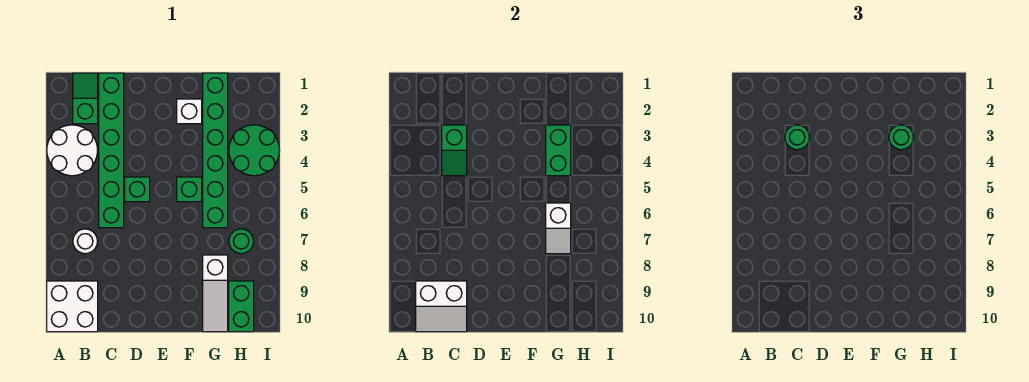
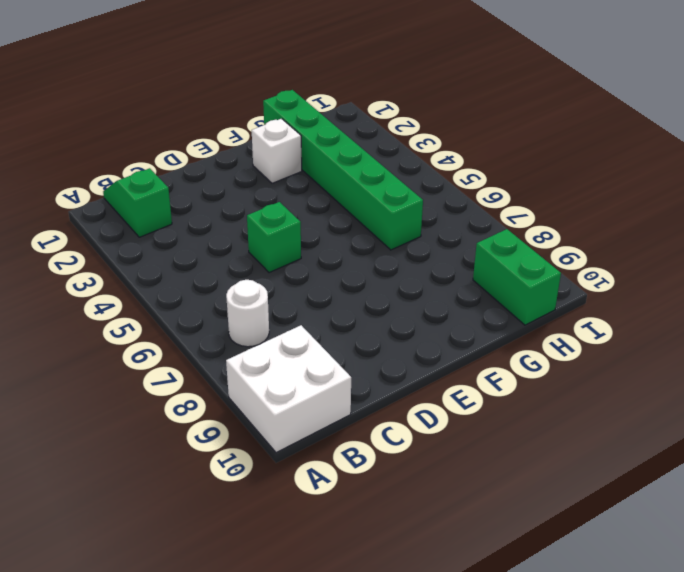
none -> white 2x2 round brick [47,125,98,176]
none -> green 1x6 brick [99,73,124,228]
none -> green 1x1 brick [177,177,202,202]

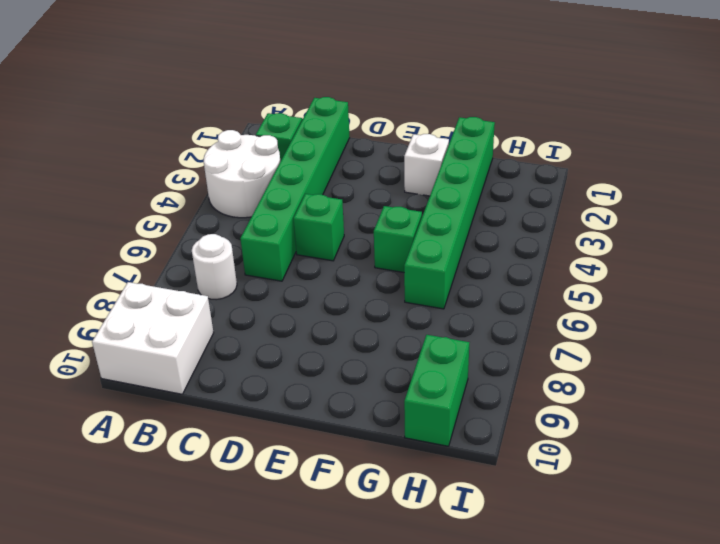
none -> white 1x3 slope [203,255,228,332]
none -> green 2x2 round brick [229,125,280,176]
none -> green 1x1 round brick [229,229,254,254]

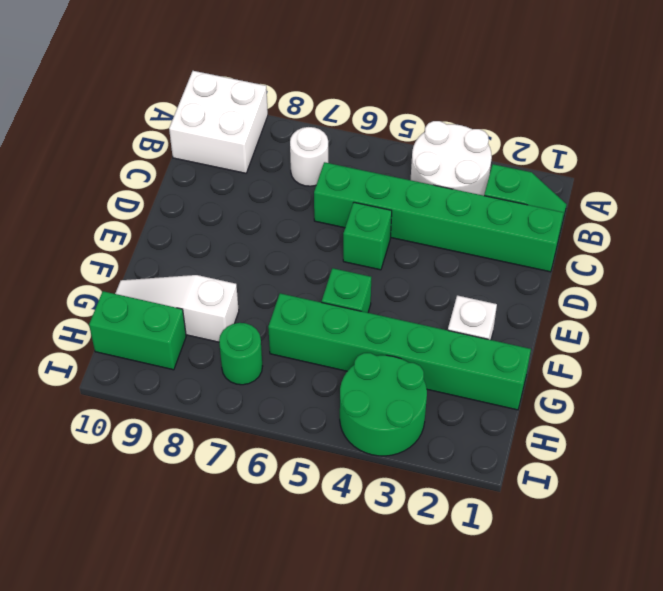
none -> white 2x2 slope [416,281,467,332]
none -> green 1x2 slope [442,125,467,176]
none -> green 1x2 brick [546,125,571,176]

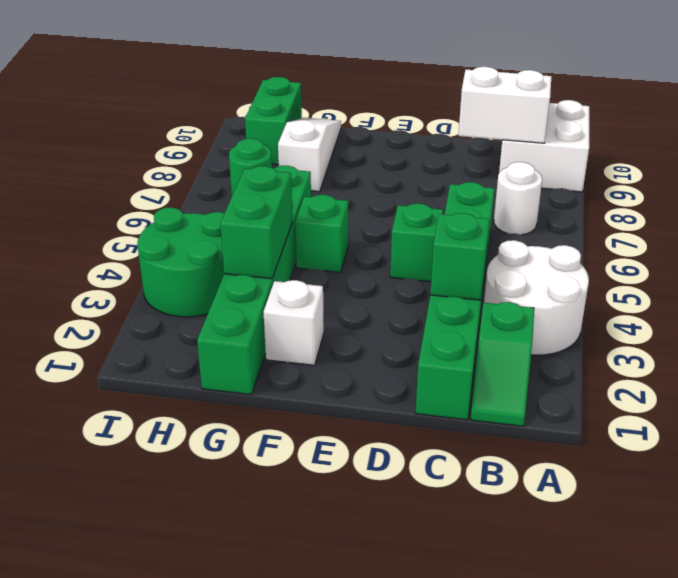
none -> white 1x2 slope [546,203,571,254]
none -> green 1x1 round brick [785,125,810,150]
none -> green 1x1 round brick [889,125,914,150]

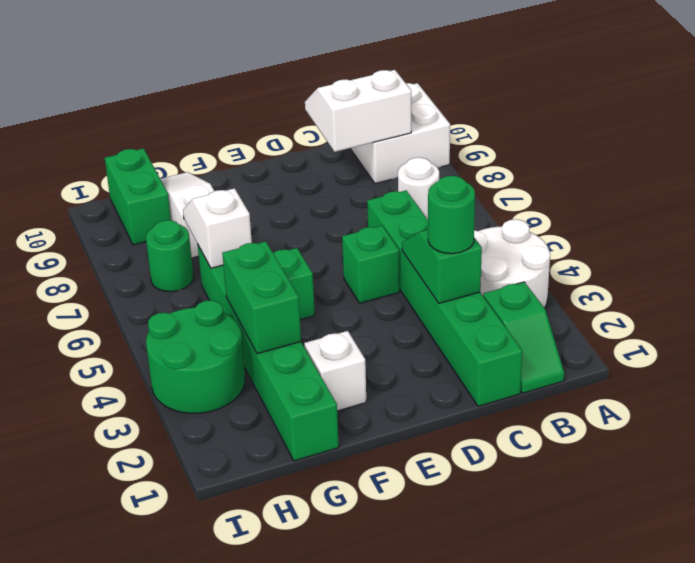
none -> green 1x1 round brick [889,125,914,150]

